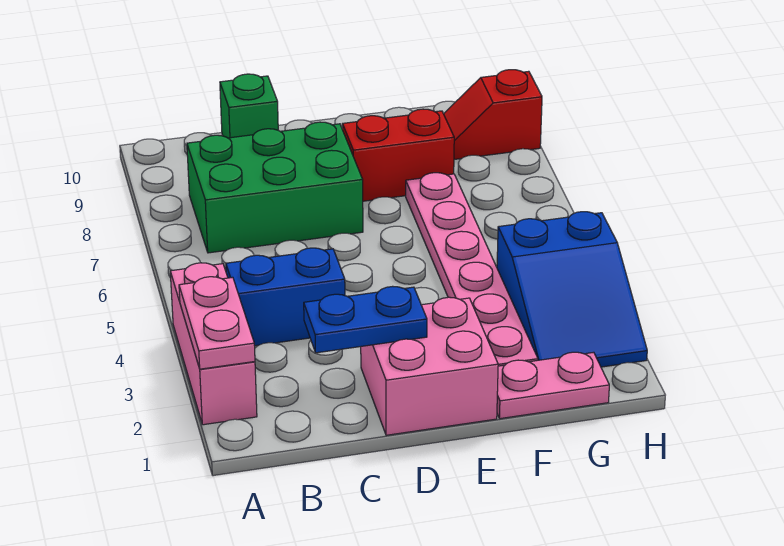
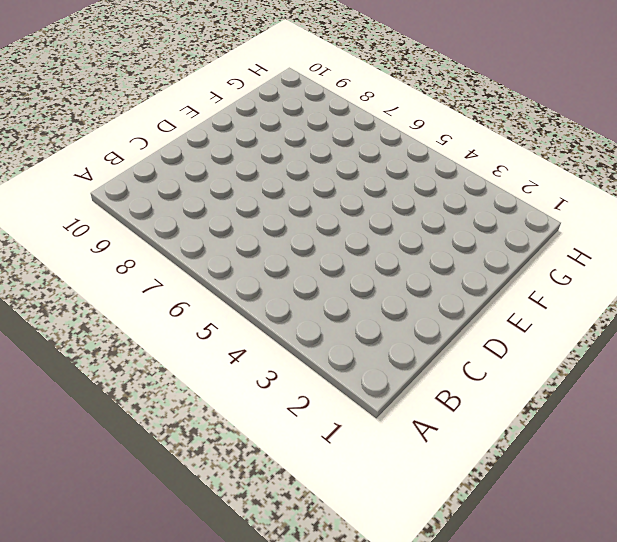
none -> pink 1x3 brick [170,263,257,425]
none -> blue 1x2 brick [226,248,345,346]
none -> green 2x3 brick [187,122,363,253]

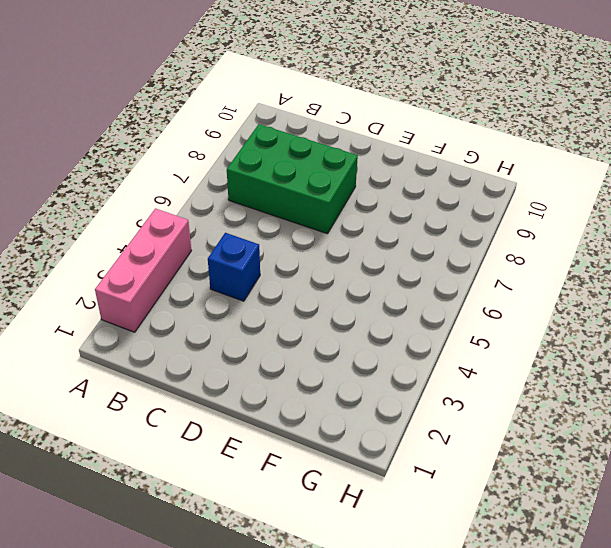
blue 1x1 brick [208,233,260,301] -> blue 1x2 brick [226,248,345,346]
none -> green 1x1 brick [220,74,278,138]
none -> pink 2x2 brick [361,297,498,435]
none -> red 1x2 brick [342,109,454,201]

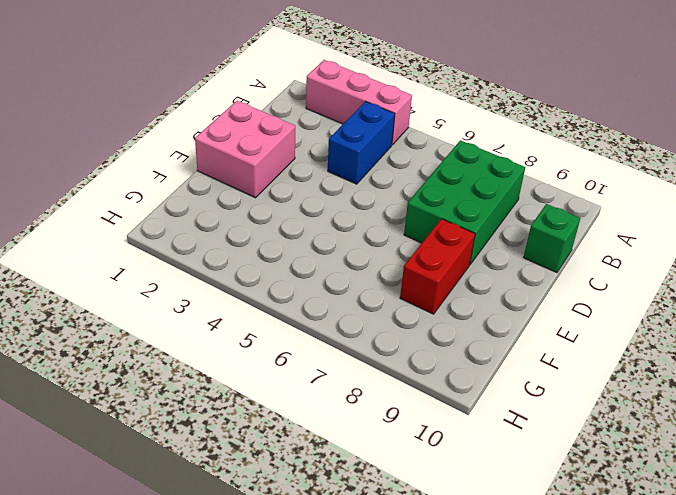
none -> pink 1x2 plate [497,352,609,419]
none -> pink 1x6 plate [406,173,538,366]
none -> blue 2x3 slope [497,212,647,367]

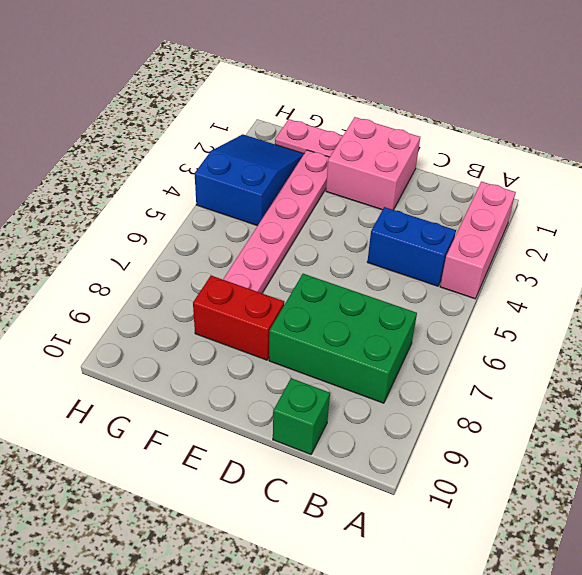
none -> red 1x2 slope [444,70,542,159]
none -> pink 1x2 plate [179,277,255,369]
none -> blue 1x2 plate [304,286,427,353]

